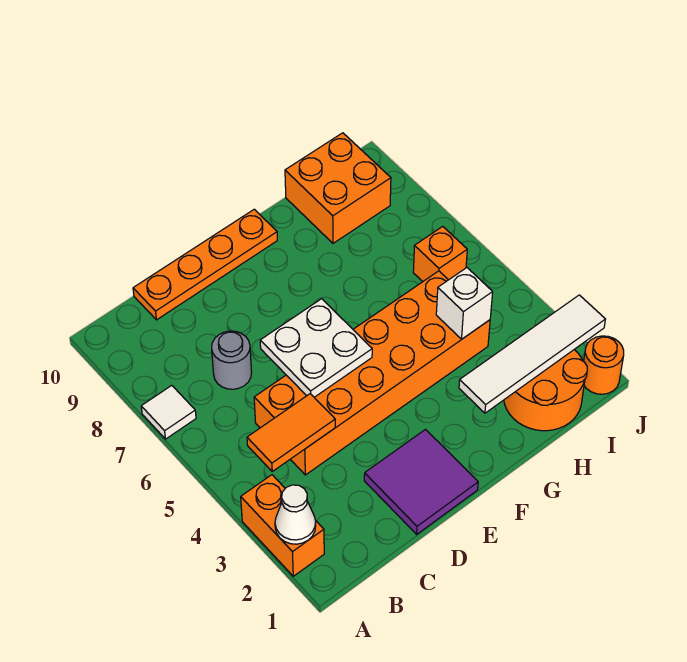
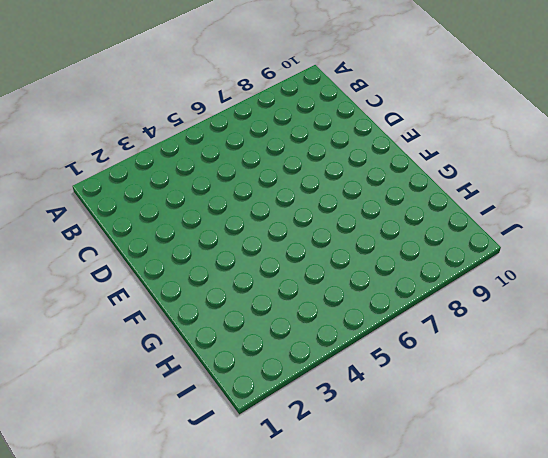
none -> orange 1x2 brick [241,475,324,576]
none -> white 1x1 tile [141,385,196,439]
none -> orange 2x6 brick [254,271,490,475]

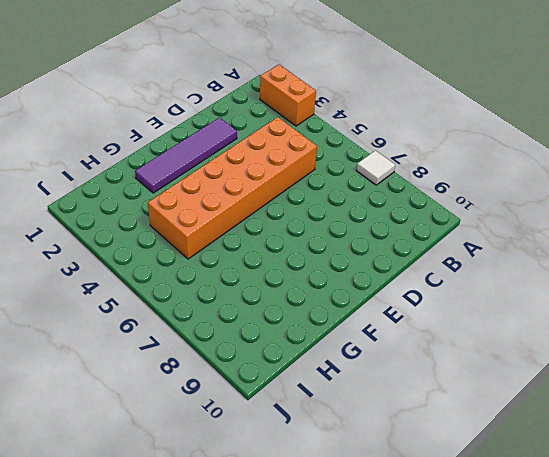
purple 1x4 tile [135,118,237,193] -> purple 2x2 tile [364,430,478,534]
none -> grey 1x1 round brick [212,331,252,389]
none -> orange 1x4 plate [133,209,277,320]
none -> orange 2x2 round brick [504,350,587,431]

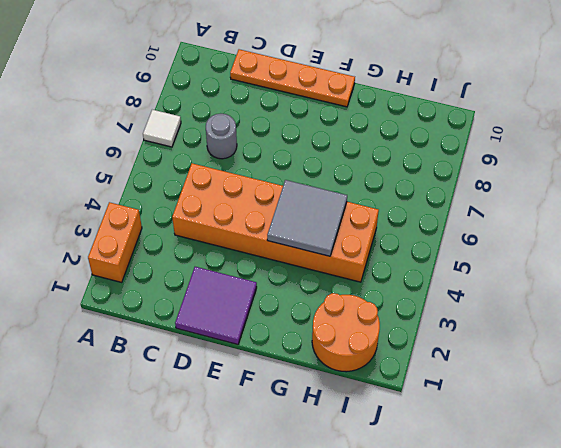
grey 2x2 tile [267,180,347,256] -> none
none -> orange 2x2 brick [285,133,391,243]
none -> orange 1x1 brick [413,226,467,282]
none -> orange 1x1 round brick [584,336,624,394]

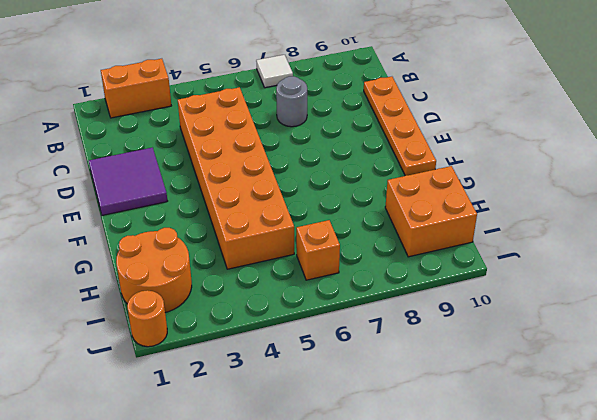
none -> white 1x1 cone [275,485,316,544]
none -> orange 1x2 tile [247,394,335,471]
none -> white 2x2 plate [260,299,372,397]

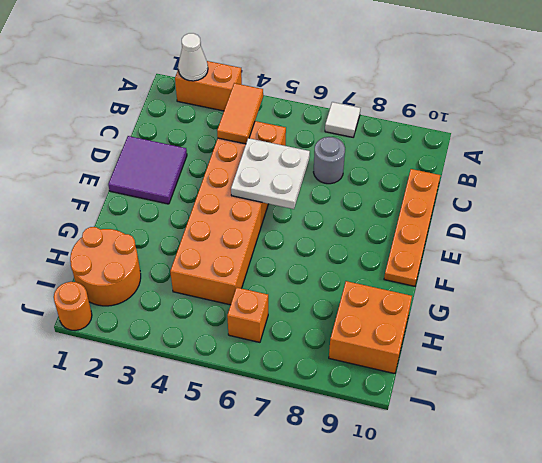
none -> white 1x4 tile [459,295,605,413]
none -> white 1x1 brick [436,268,493,339]

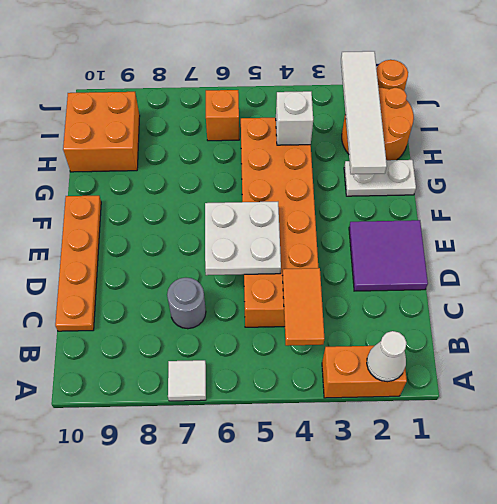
white 1x2 plate [344,160,416,196] -> none

